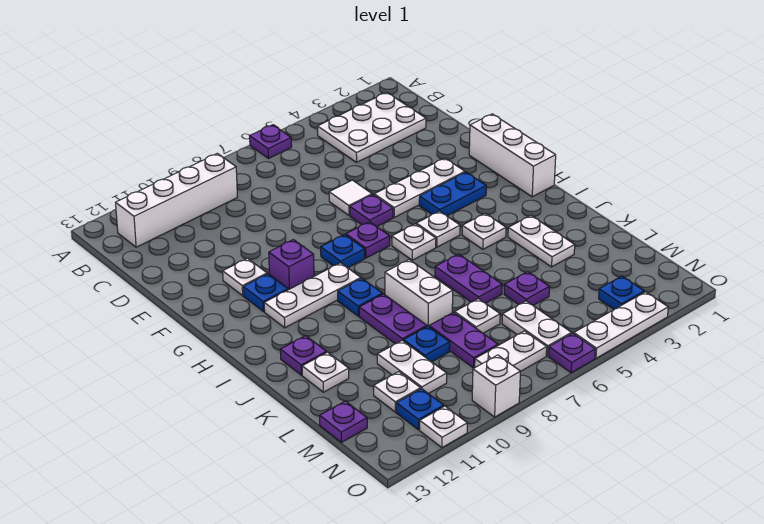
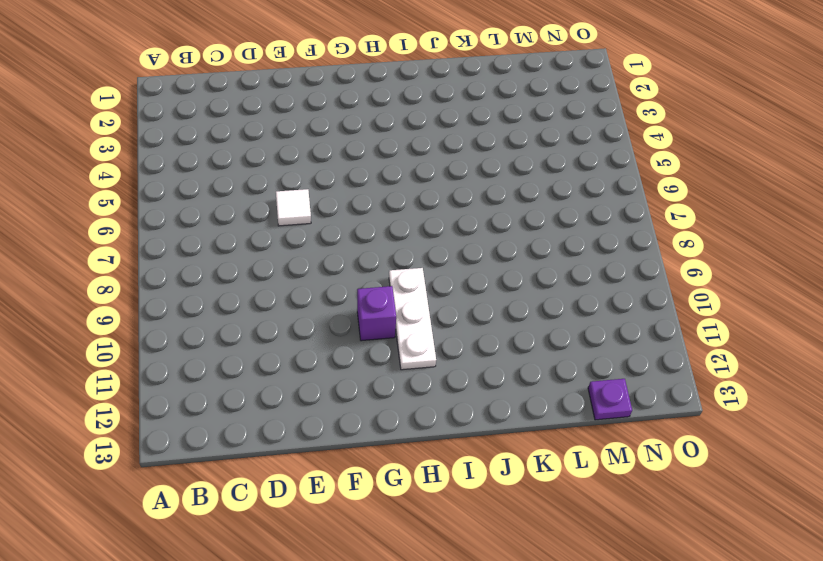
none -> purple 1x1 plate [250,125,292,158]
none -> white 2x3 plate [317,93,426,162]
none -> white 1x4 brick [116,153,237,247]
none -> white 1x3 brick [469,114,556,197]

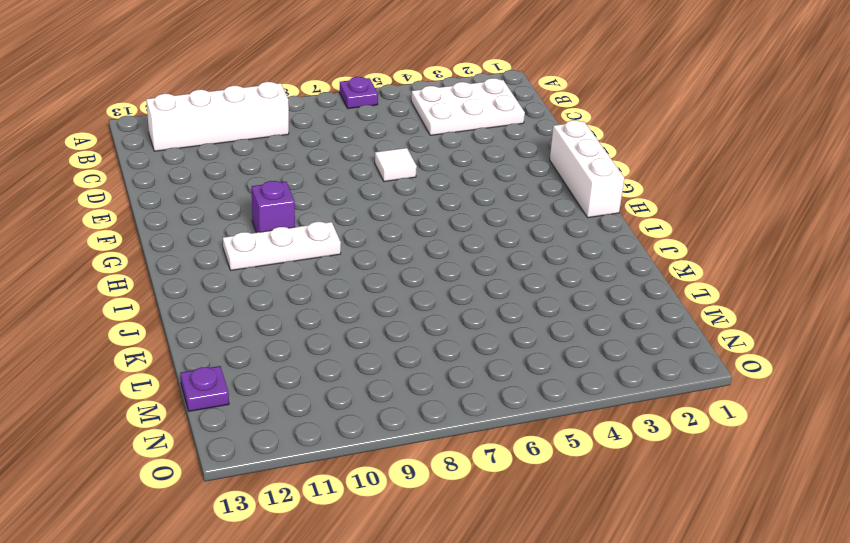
none -> white 1x3 plate [374,158,465,217]
none -> purple 1x1 plate [350,195,393,227]
none -> white 1x1 plate [223,258,267,296]
none -> blue 1x2 plate [419,172,486,216]

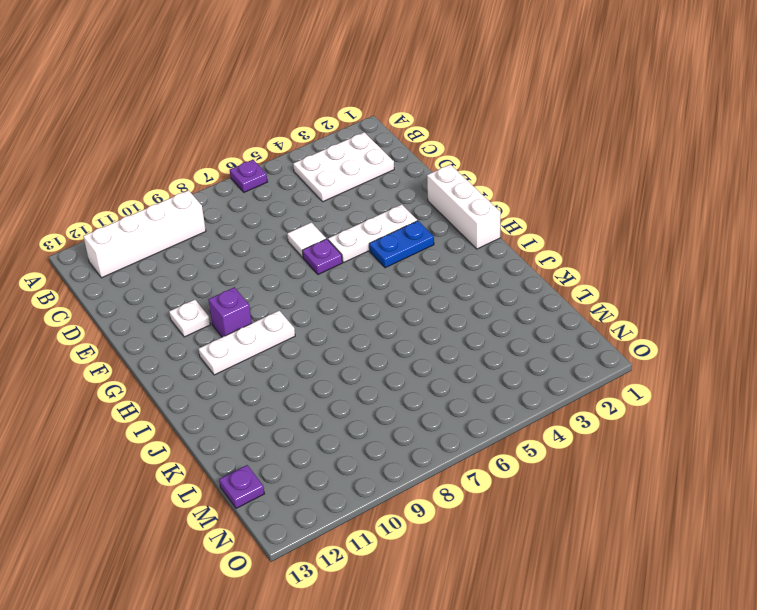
none -> purple 1x1 plate [346,222,390,258]
none -> blue 1x1 plate [321,235,365,268]
none -> blue 1x1 plate [243,274,288,312]
none -> white 1x1 plate [416,211,460,247]

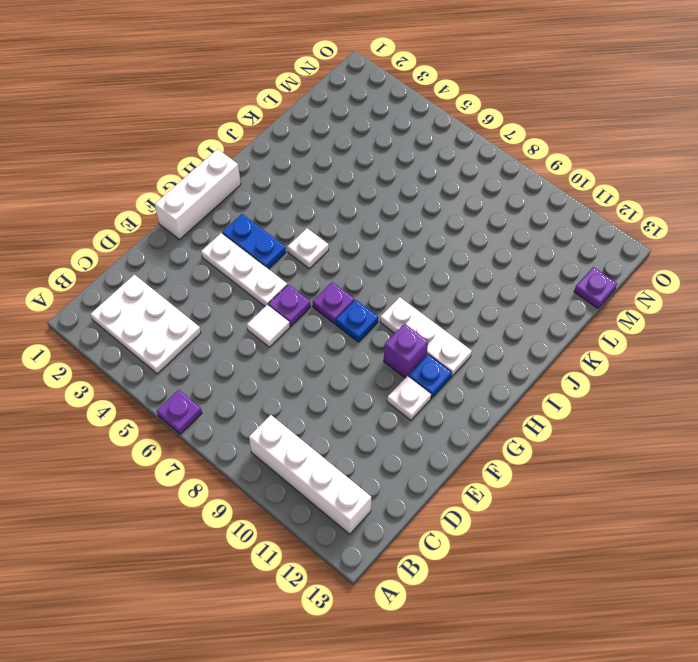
none -> white 1x1 plate [392,224,436,260]
none -> white 1x1 plate [462,213,506,249]
none -> blue 1x1 plate [338,278,383,316]
none -> white 1x2 plate [508,216,575,267]

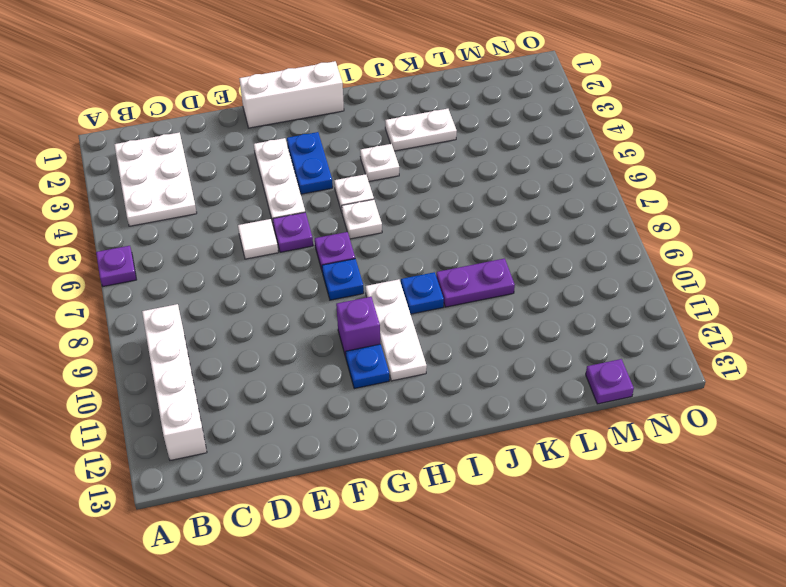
none -> white 1x1 plate [223,258,267,296]
none -> purple 1x2 plate [435,254,502,303]
none -> white 1x2 brick [385,260,453,327]
none -> purple 1x1 plate [280,336,327,375]

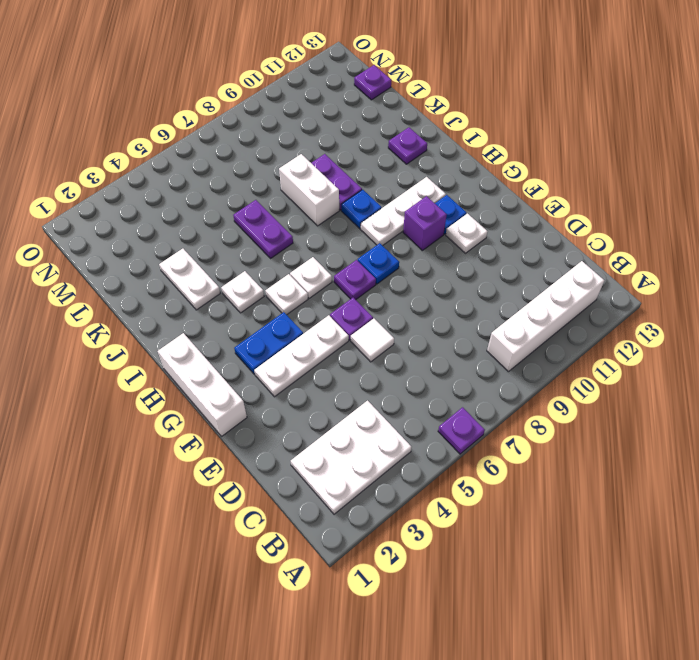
none -> white 1x1 plate [302,352,349,392]
none -> purple 1x1 plate [504,272,549,305]
none -> white 1x1 plate [455,299,500,333]
none -> purple 1x2 plate [429,312,498,368]

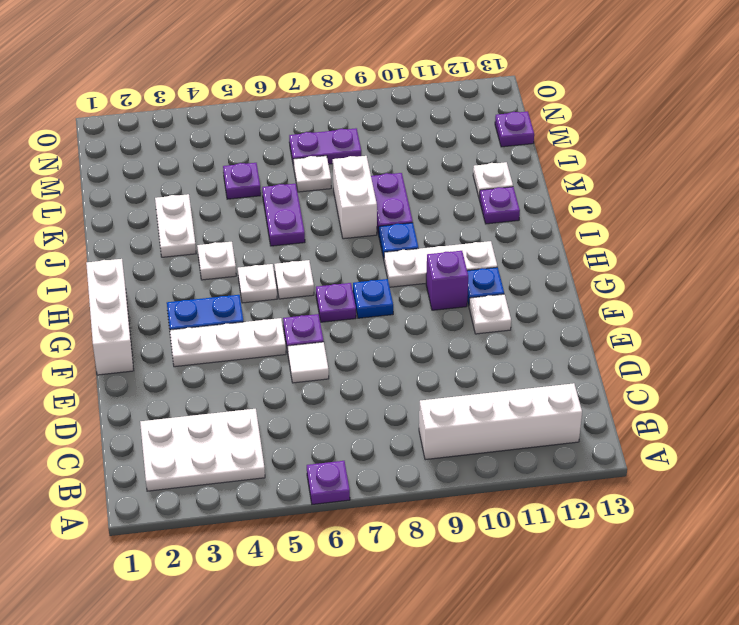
purple 1x2 plate [289,128,361,167] -> purple 1x2 plate turned to [429,312,498,368]
none -> blue 1x1 plate [404,326,450,362]
none -> white 1x2 plate [377,340,447,394]
none -> white 1x2 plate [502,301,572,356]
none -> white 1x1 plate [374,372,421,412]

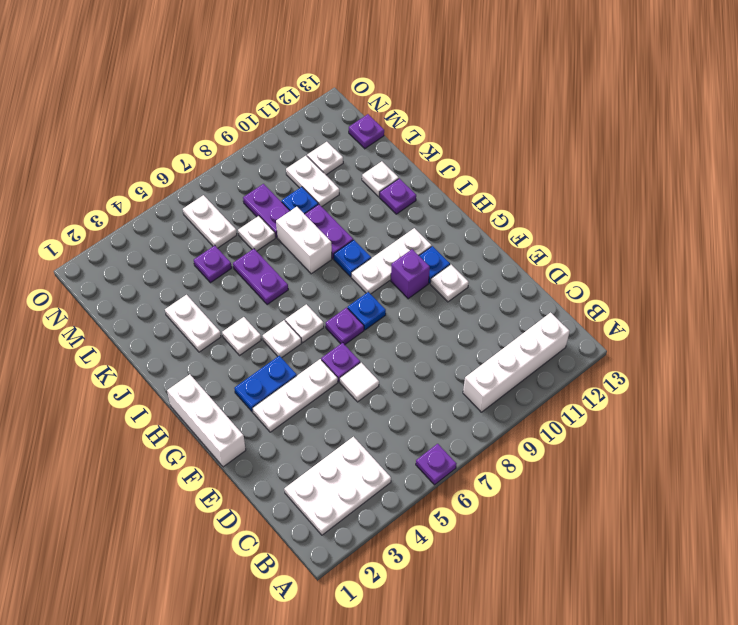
none -> blue 1x1 plate [599,276,644,309]
none -> white 1x2 plate [475,331,547,371]
none -> blue 1x1 plate [396,389,444,430]
none -> white 1x3 plate [574,292,668,358]

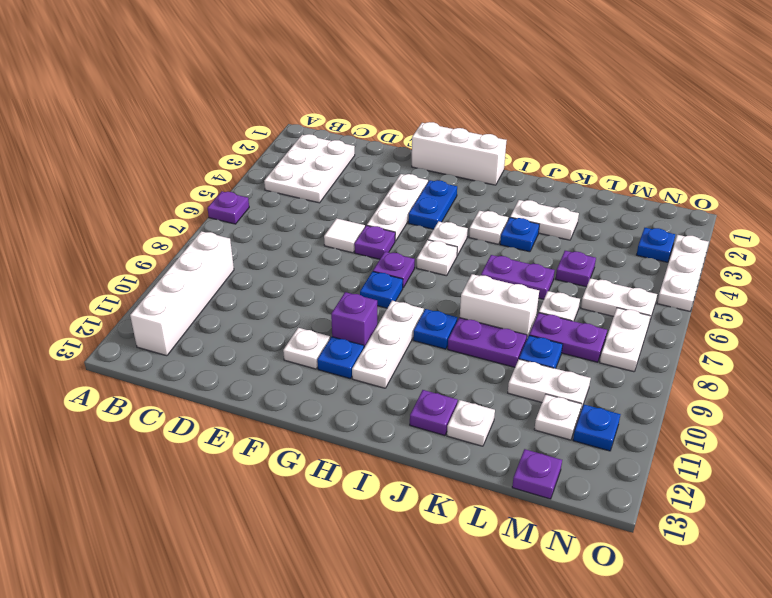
blue 1x1 plate [500,218,539,252] -> none
none -> purple 1x1 plate [549,333,595,373]
none -> white 1x1 brick [472,355,521,417]
none -> white 1x1 plate [420,406,467,448]

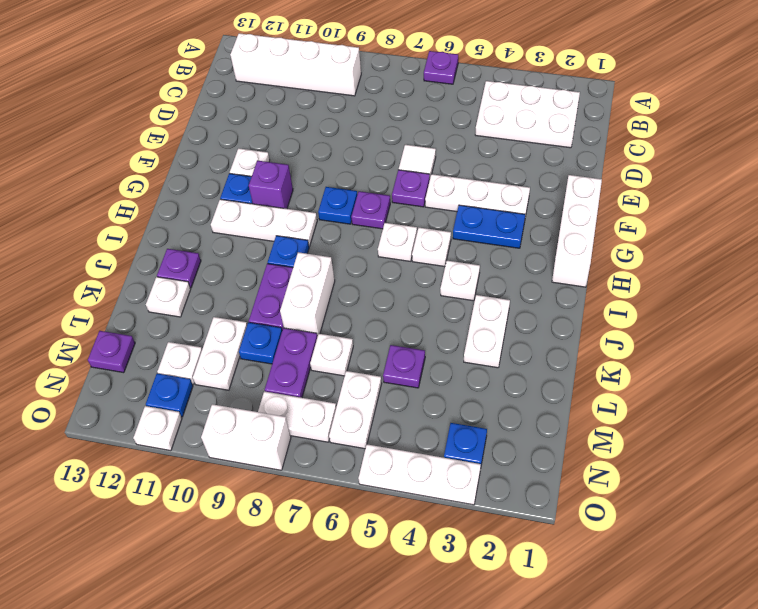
white 1x2 brick [201,404,291,470] -> white 1x1 brick [472,355,521,417]
none -> purple 1x2 plate [435,254,502,303]
none -> purple 1x1 plate [549,333,595,373]

